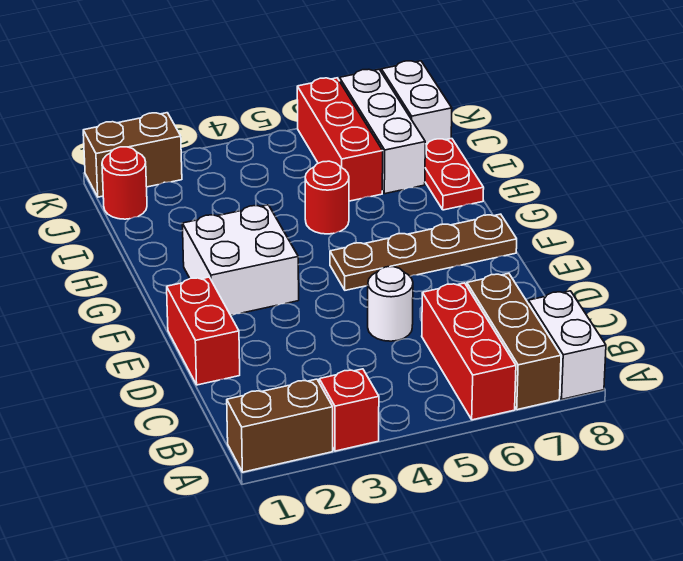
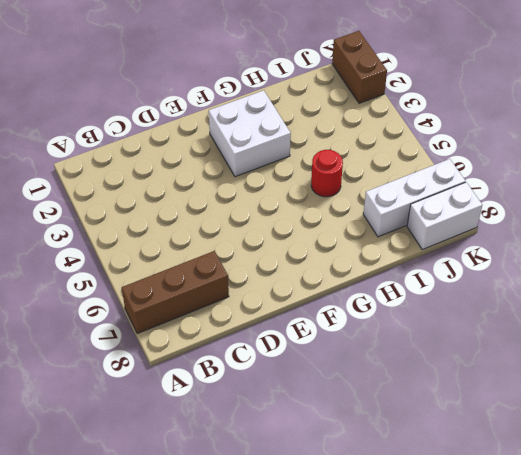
none -> brown 1x2 brick [227,379,333,472]
none -> red 1x1 brick [319,369,379,451]
none -> red 1x3 brick [422,283,516,420]

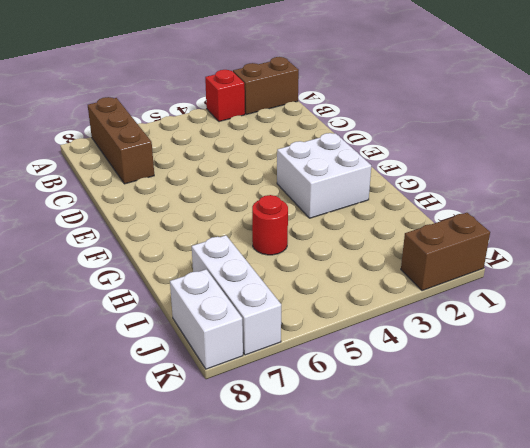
none -> red 1x3 brick [422,283,516,420]
none -> white 1x2 brick [528,291,606,399]
none -> red 1x2 brick [167,277,240,385]

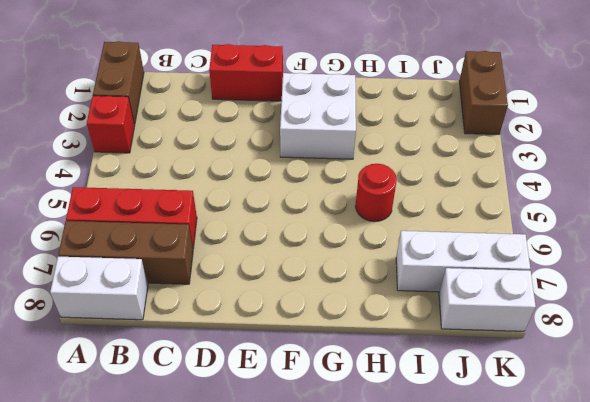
none -> white 1x1 round brick [368,267,413,341]
none -> brown 1x4 plate [330,214,517,290]
none -> red 1x2 plate [425,138,484,210]

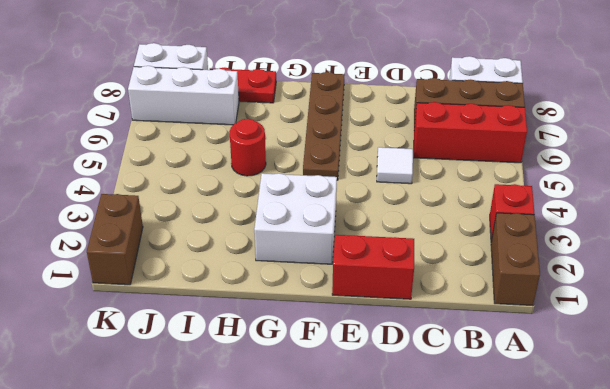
white 1x1 tile [377,147,413,184] -> white 1x1 round brick [368,267,413,341]
none -> red 1x3 brick [297,78,383,201]
none -> red 1x1 round brick [102,147,147,219]

